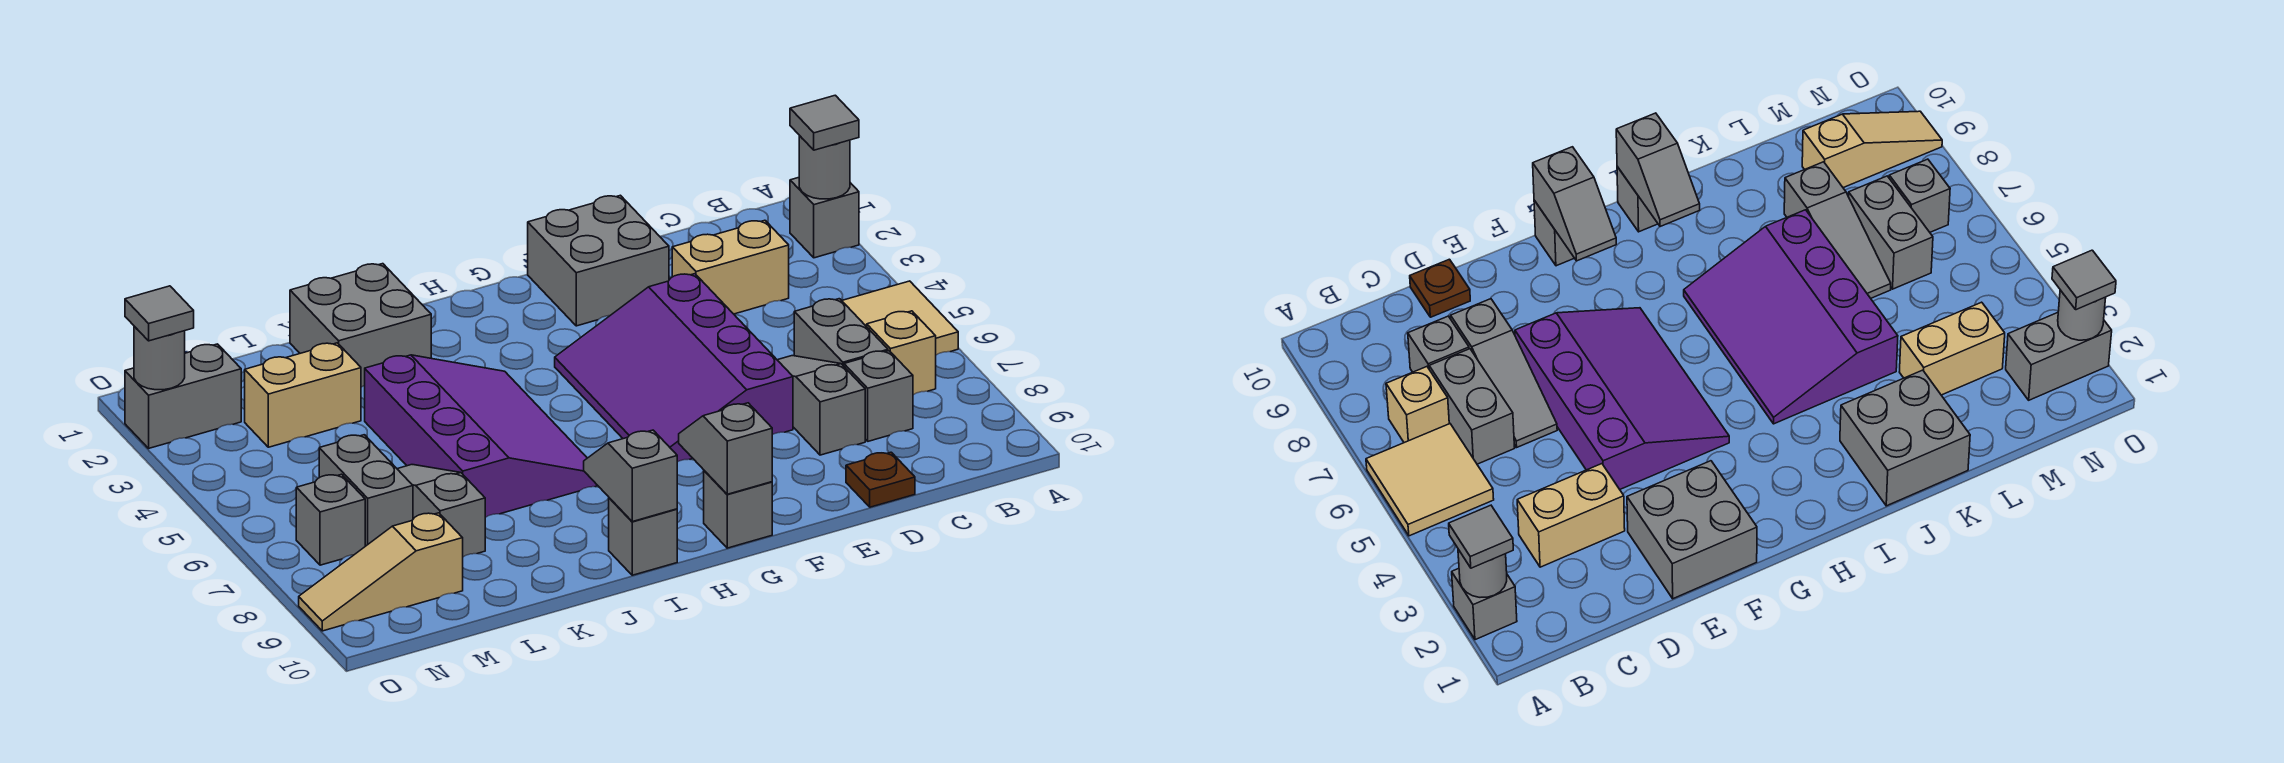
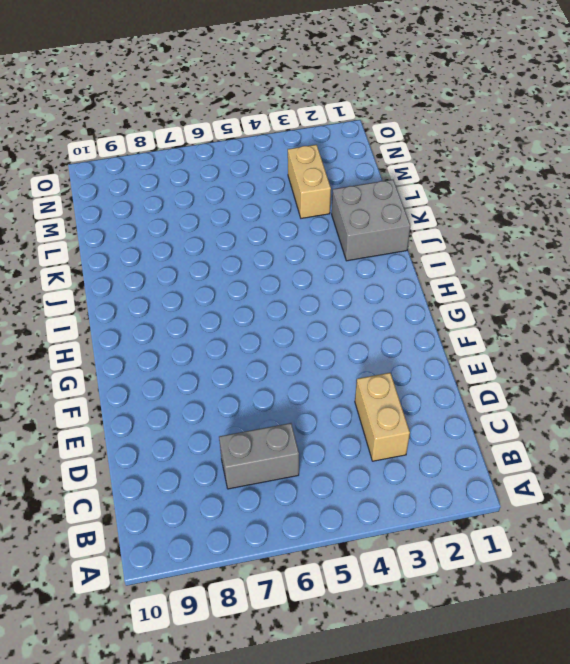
none -> grey 1x1 brick [790,178,859,258]
none -> tan 2x2 tile [842,281,958,355]
none -> tan 1x1 brick [867,311,936,395]

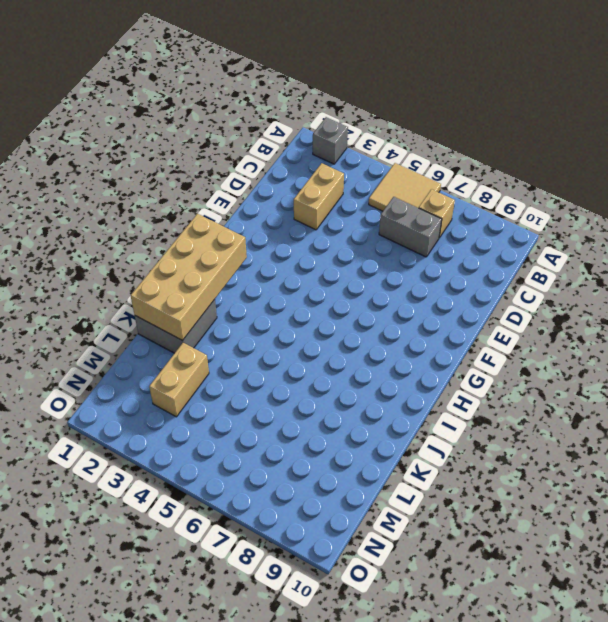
tan 2x4 brick [131,214,247,341] -> none
none -> grey 1x1 brick [844,351,913,441]
none -> grey 1x3 slope [778,356,865,455]
none -> brown 1x1 plate [846,452,915,507]

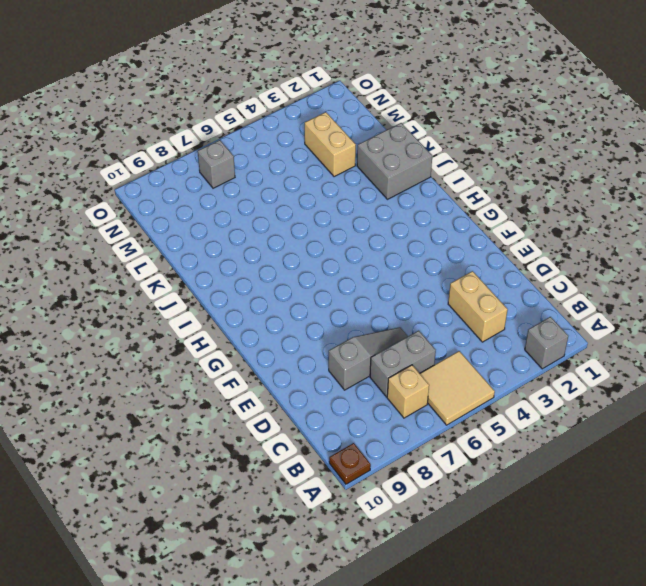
brown 1x1 plate [329,443,371,484] -> brown 1x1 plate moved to [846,452,915,507]
none -> grey 1x1 brick [844,351,913,441]
none -> grey 2x2 brick [528,195,669,326]
none -> purple 3x4 slope [555,274,793,462]

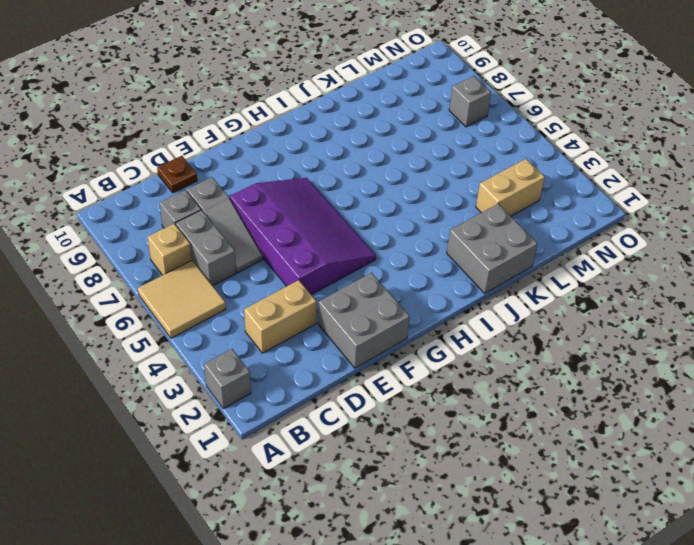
none -> grey 1x1 brick [704,471,772,548]
none -> purple 3x4 slope [365,355,598,518]
none -> grey 1x1 brick [609,498,677,575]

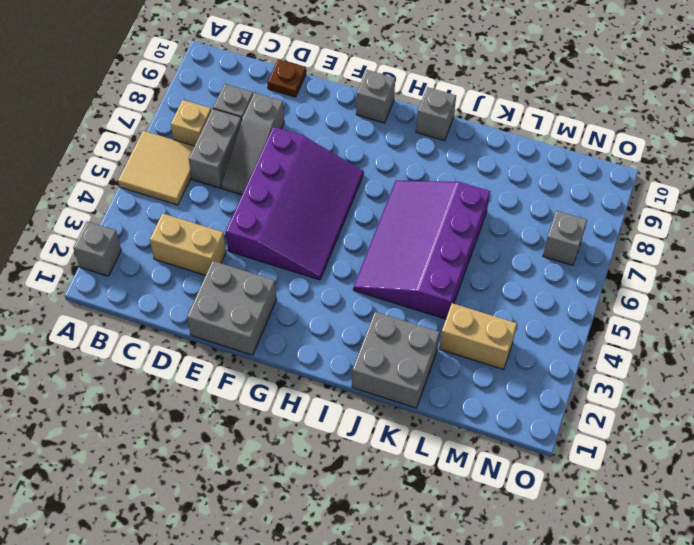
none -> grey 1x3 slope [398,465,485,557]
none -> grey 1x2 brick [319,435,413,546]
none -> tan 1x3 slope [299,513,463,631]

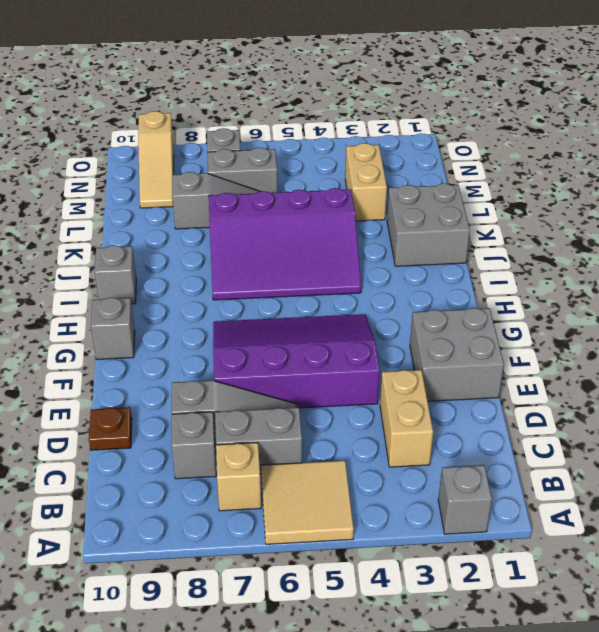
tan 1x3 slope [138,111,174,208] -> tan 1x3 slope turned to [299,513,463,631]
none -> grey 1x2 brick [125,344,241,448]
none -> grey 1x1 round brick [799,135,850,199]
none -> grey 1x2 slope [679,403,772,494]

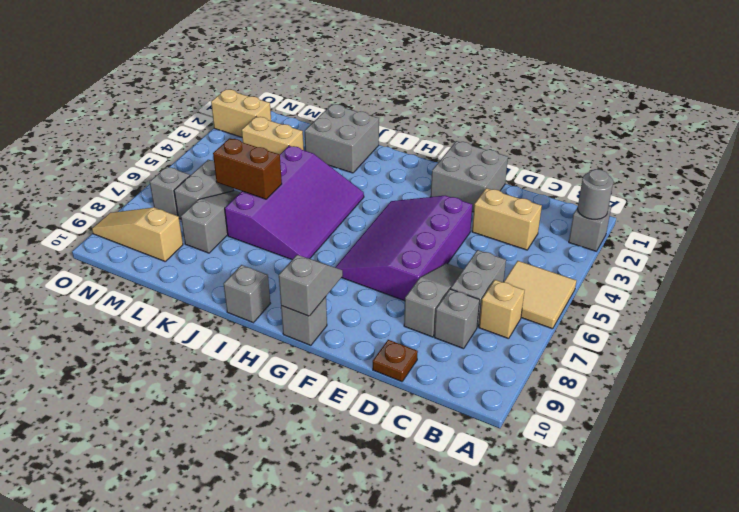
brown 1x2 brick [213,138,282,199] -> none
tan 1x2 brick [211,89,271,137] -> grey 1x2 brick [125,344,241,448]
none -> grey 1x2 slope [584,430,677,522]
none -> grey 1x1 round brick [134,326,185,390]
none -> grey 1x1 tile [790,95,859,150]

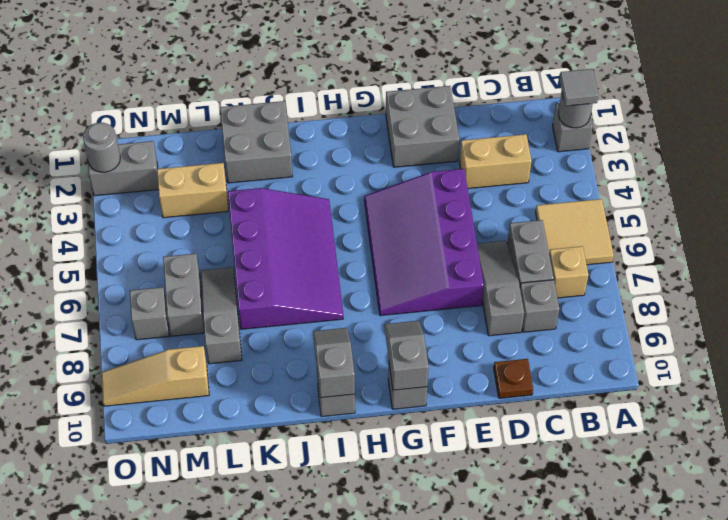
none -> grey 1x1 tile [125,286,194,341]

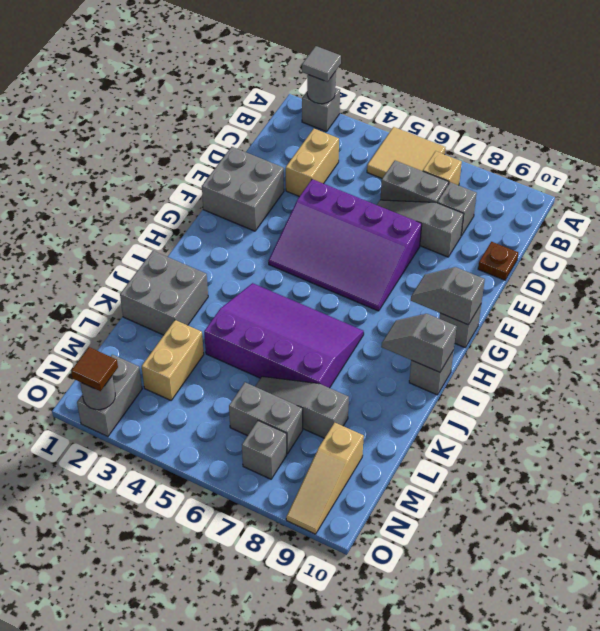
brown 1x1 tile [71,347,118,391] -> grey 1x1 tile [125,286,194,341]

